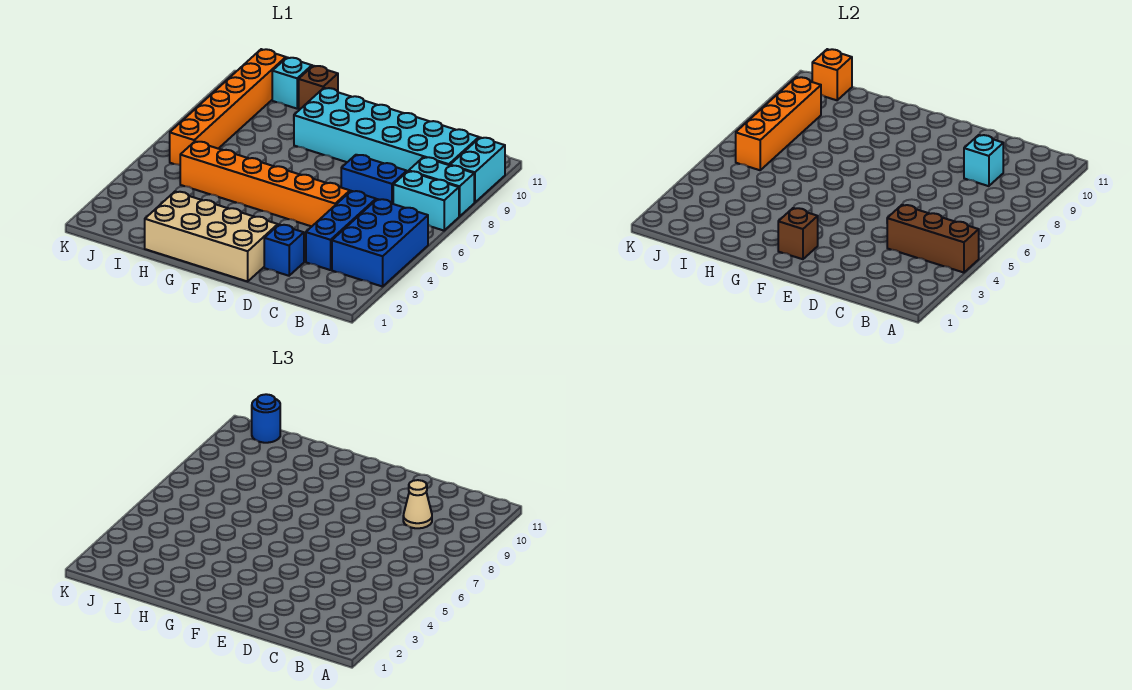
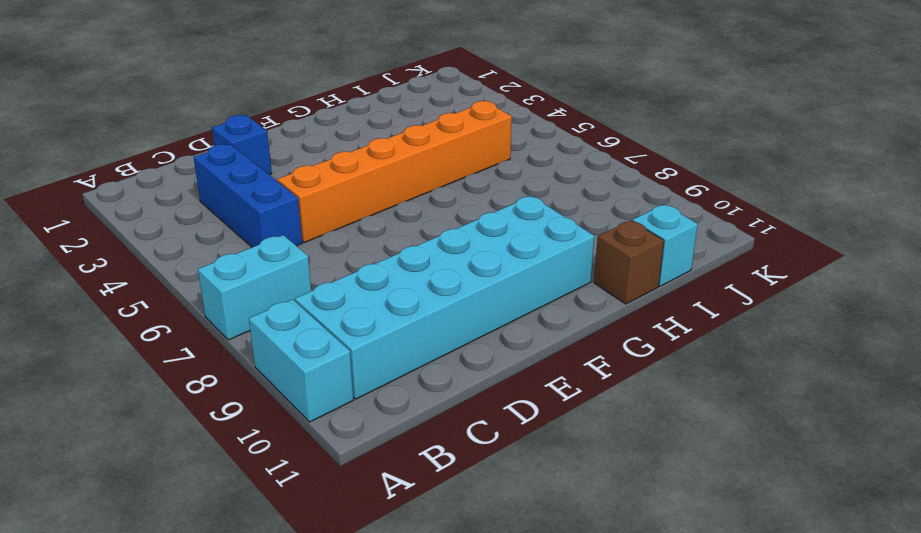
none -> blue 2x3 brick [332,199,428,287]
none -> cyan 1x2 brick [409,157,474,217]
none -> blue 1x2 brick [341,155,407,204]

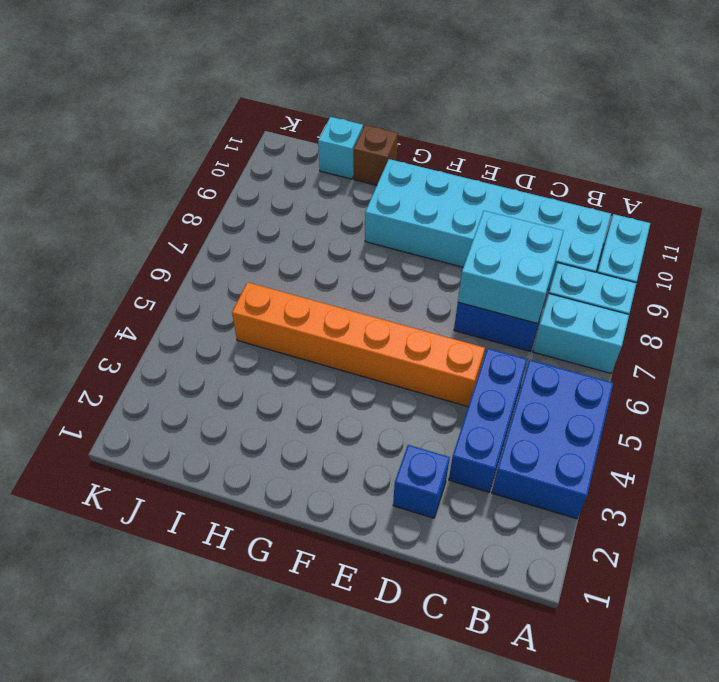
cyan 2x2 brick [458,211,563,324] -> none
none -> tan 2x4 brick [145,192,278,281]
none -> orange 1x6 brick [170,49,286,165]
none -> brown 1x3 brick [887,205,979,273]

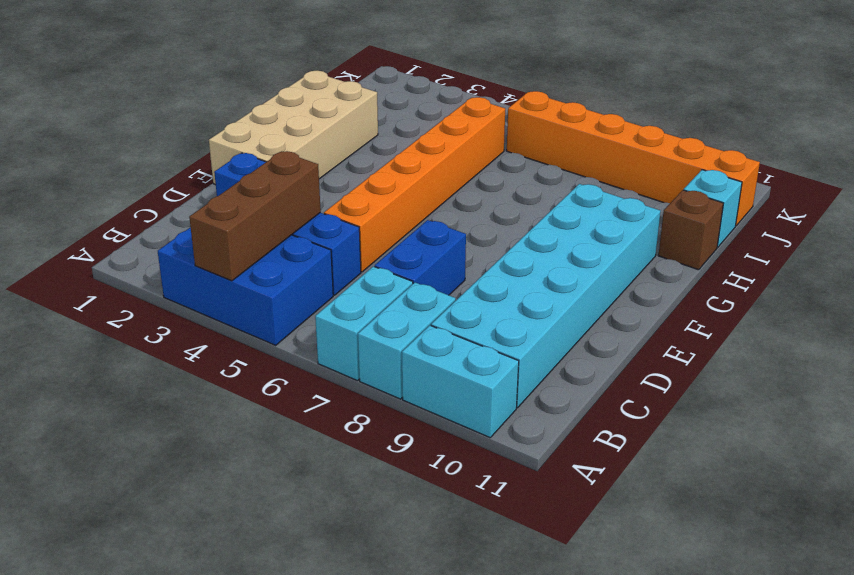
none -> cyan 1x1 brick [964,135,1003,186]
none -> brown 1x1 brick [778,208,818,259]
none -> orange 1x4 brick [736,77,821,170]

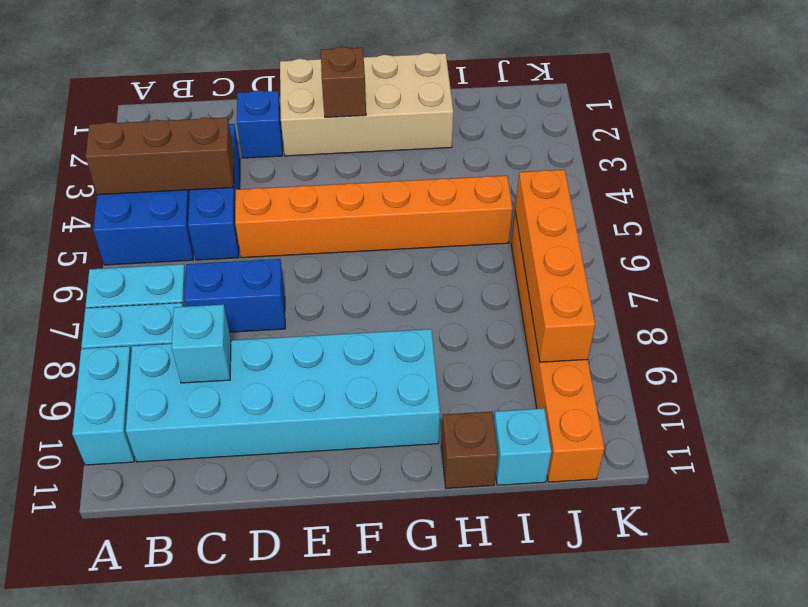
none -> orange 1x1 brick [812,49,852,100]
none -> tan 1x1 cone [403,480,432,528]
none -> blue 1x1 round brick [252,394,280,443]

